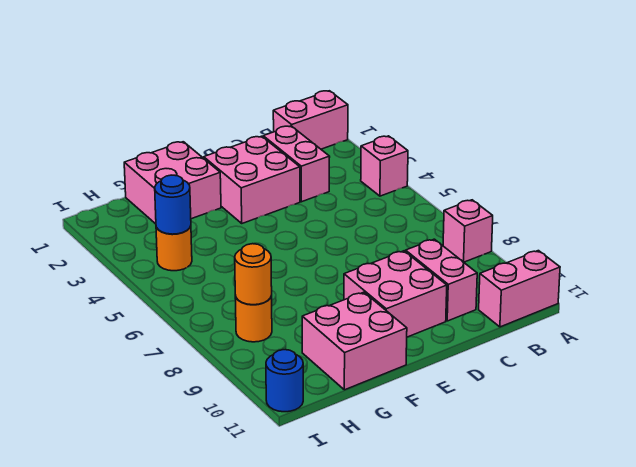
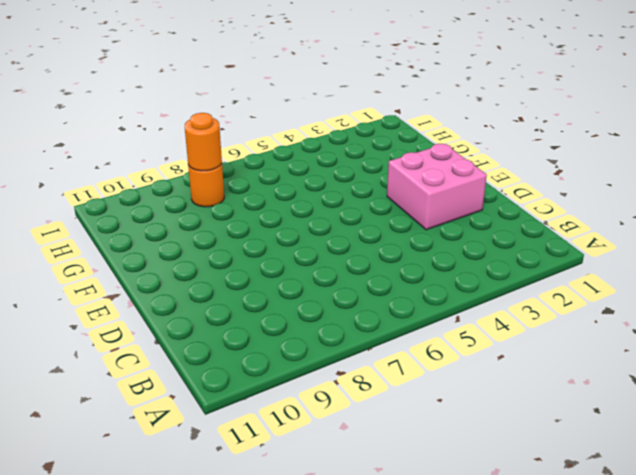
none -> pink 1x2 brick [273,91,348,149]
none -> pink 1x1 brick [361,136,408,196]
none -> pink 1x1 brick [443,200,493,262]

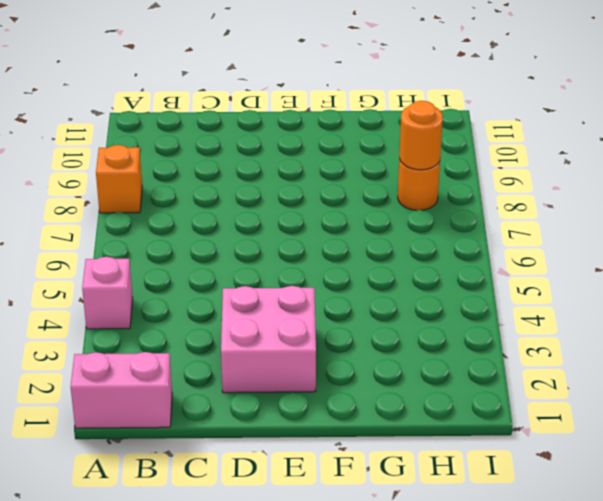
orange 1x1 brick [96,145,142,213] -> pink 1x1 brick [443,200,493,262]
none -> pink 1x2 brick [479,251,560,327]
none -> pink 1x2 brick [263,126,330,202]
none -> pink 1x2 brick [406,239,477,321]

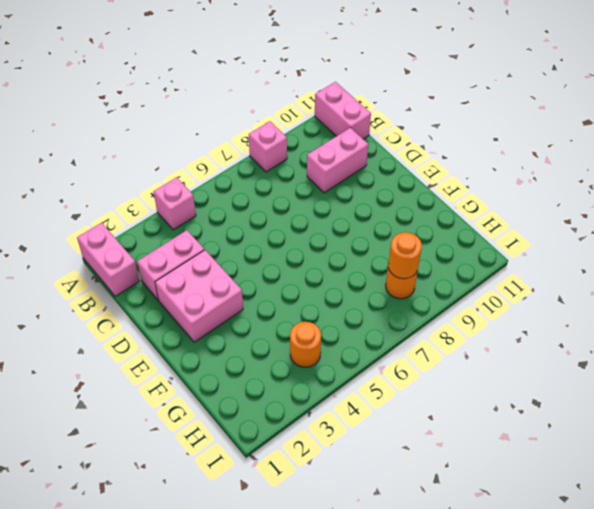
none -> pink 2x2 brick [344,251,447,337]
none -> pink 2x2 brick [124,142,221,224]
none -> pink 2x2 brick [302,292,407,390]

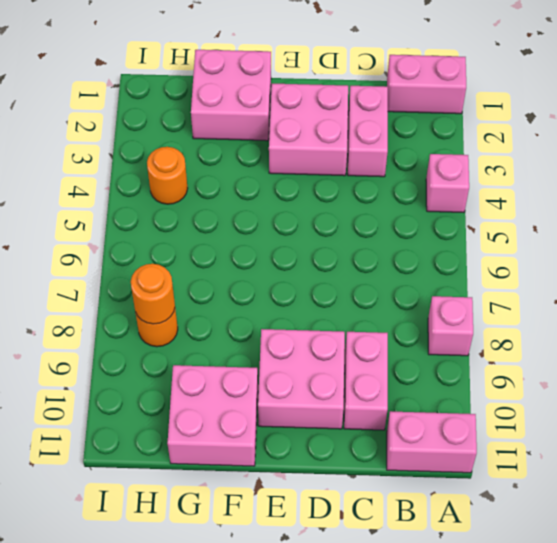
none -> blue 1x1 round brick [266,350,303,412]
none -> blue 1x1 round brick [155,175,191,234]

